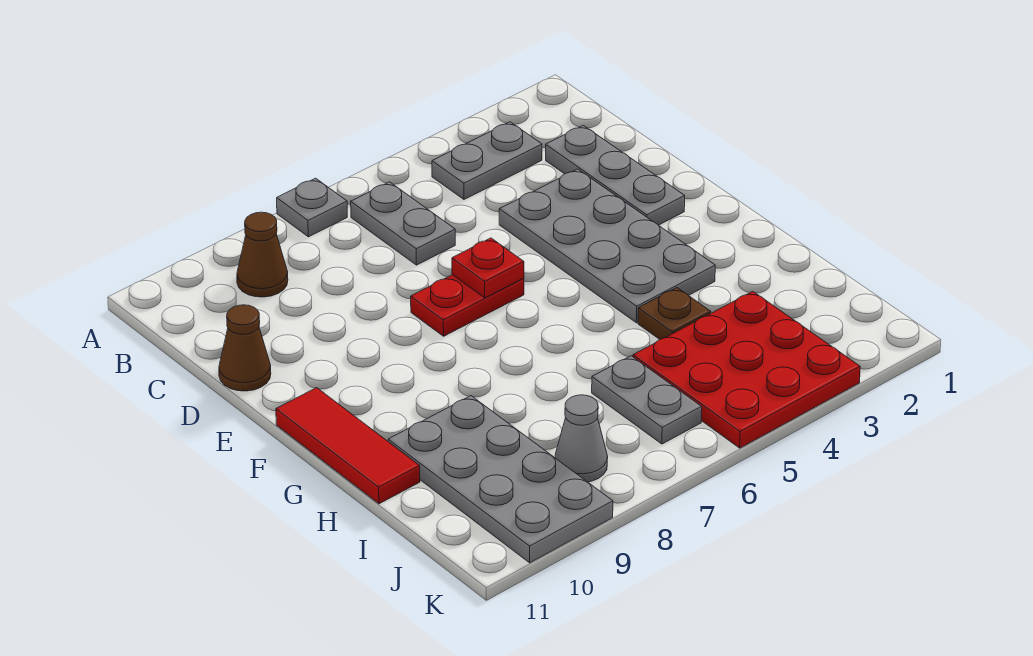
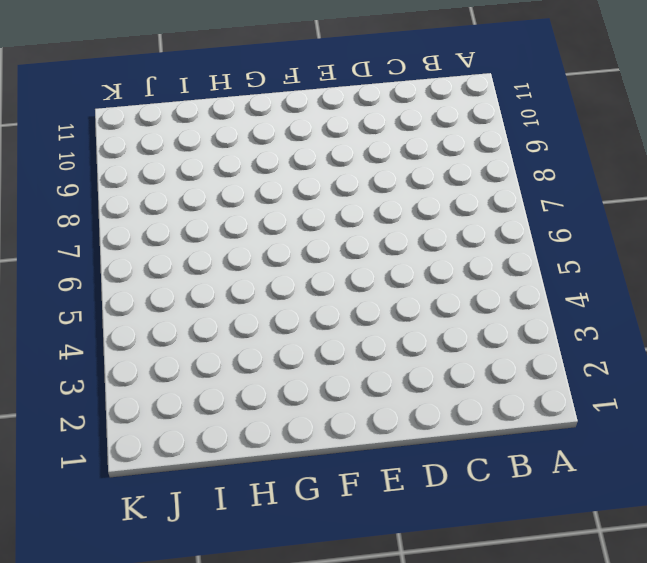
none -> grey 1x1 plate [277,178,347,237]
none -> grey 1x2 plate [432,122,542,199]
none -> grey 1x2 plate [351,182,455,265]

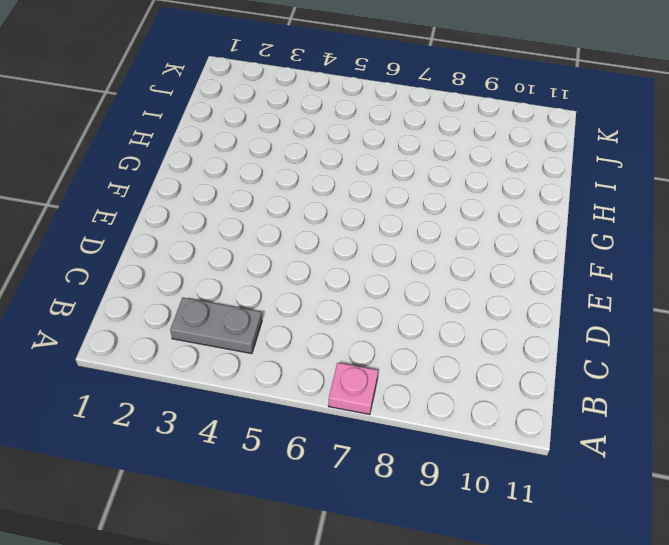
pink 1x1 plate [329,363,378,415] -> grey 1x1 plate [277,178,347,237]
none -> grey 1x2 plate [351,182,455,265]
none -> brown 1x1 cone [237,212,288,297]
none -> grey 1x3 plate [546,125,685,225]

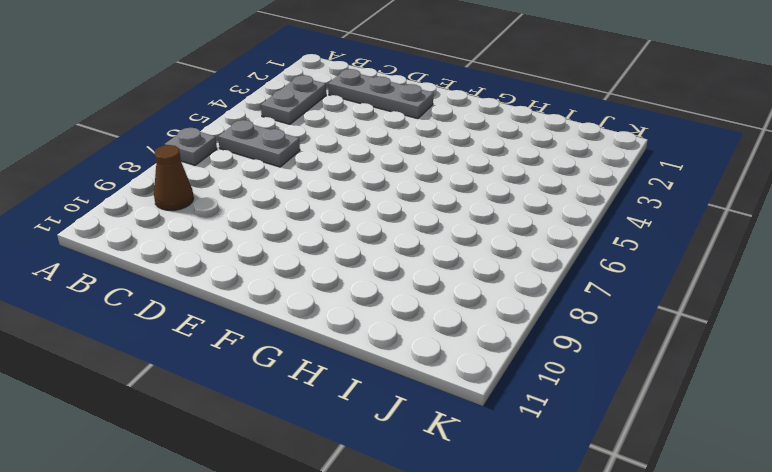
none -> grey 2x4 plate [499,169,715,323]
none -> brown 1x1 cone [219,305,271,391]
none -> red 1x2 plate [411,275,524,336]

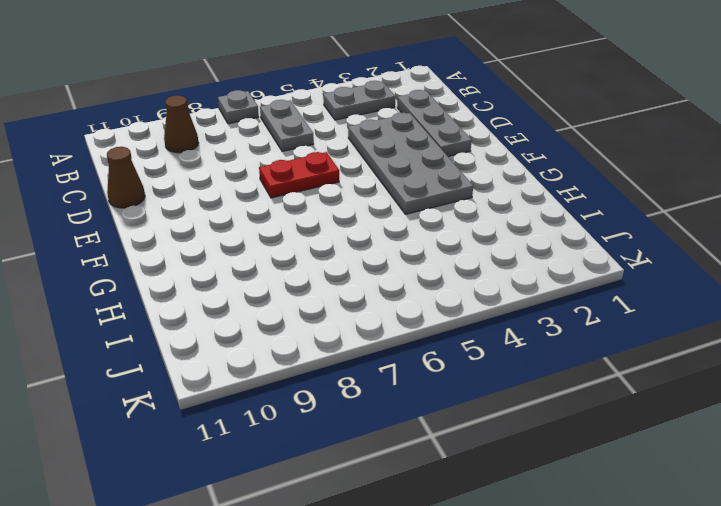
none -> red 1x3 tile [276,388,420,504]
none -> brown 1x1 plate [638,288,711,339]
none -> grey 2x4 plate [388,396,613,563]

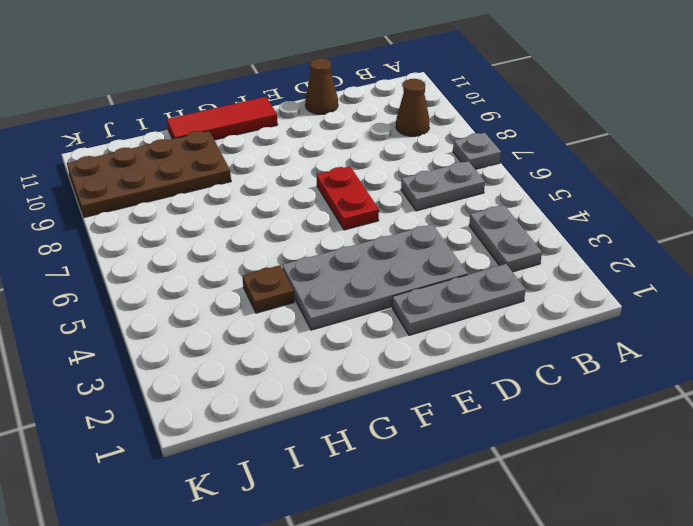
brown 2x4 plate [67,131,231,217] -> grey 2x4 plate [388,396,613,563]
none -> red 3x3 plate [633,291,860,448]
none -> grey 1x2 plate [592,356,702,444]
none -> grey 1x1 cone [555,395,608,482]

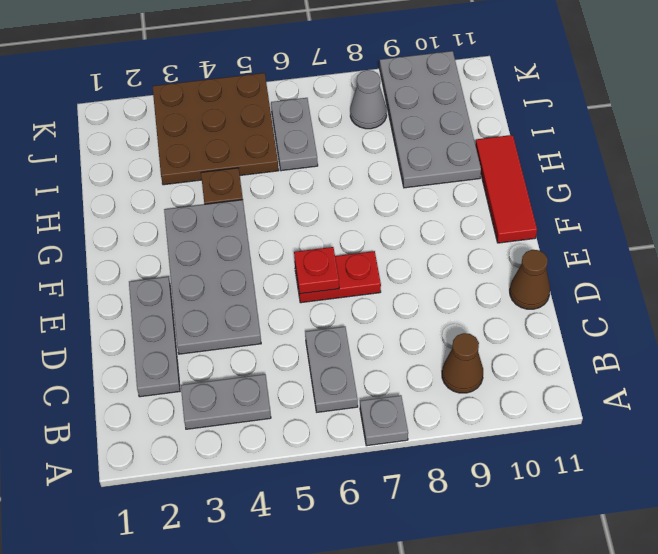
brown 3x3 plate [152,73,279,185] -> red 3x3 plate [633,291,860,448]

